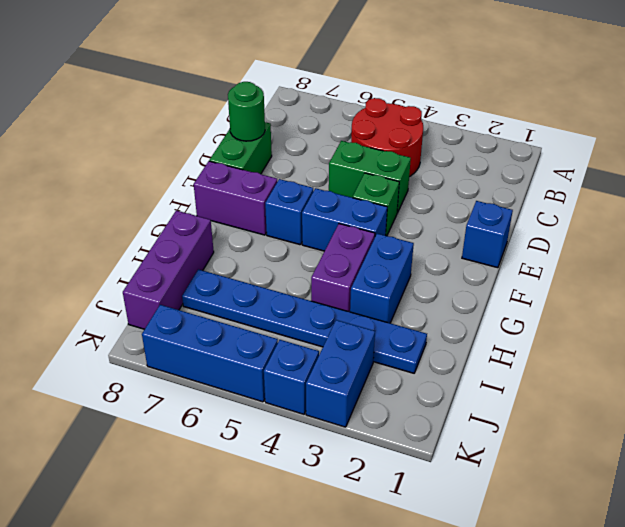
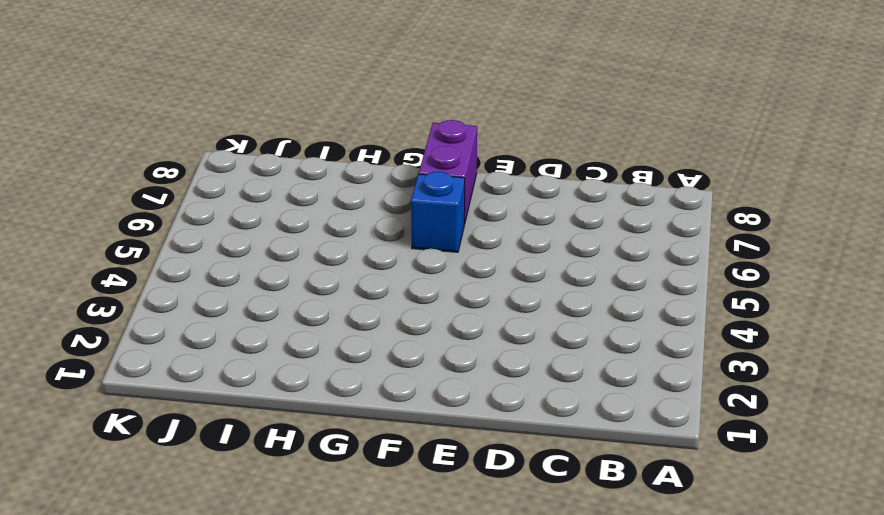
none -> red 2x2 round brick [351,98,423,177]
none -> green 1x2 brick [329,141,411,213]
none -> green 1x2 brick [209,122,272,174]

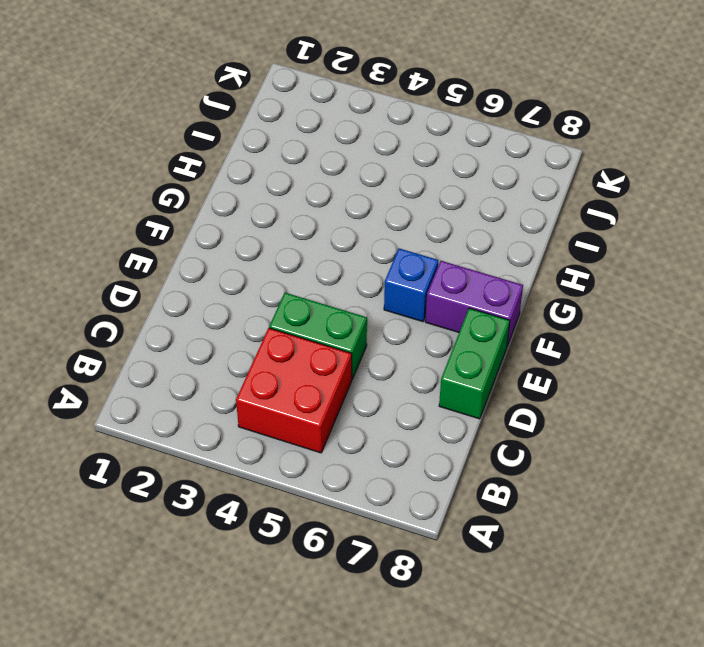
red 2x2 brick [236,328,352,453] -> red 2x2 round brick [351,98,423,177]
none -> blue 1x1 brick [462,201,513,268]
none -> green 1x1 brick [353,173,399,236]
none -> blue 1x2 brick [302,188,387,251]

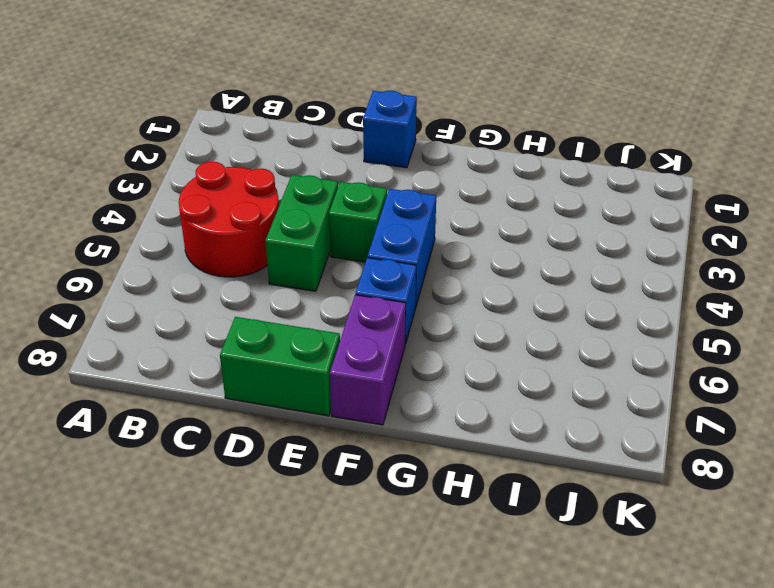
none -> blue 1x2 brick [350,234,414,323]
none -> purple 1x2 brick [311,224,375,312]
none -> purple 1x3 brick [123,210,214,329]

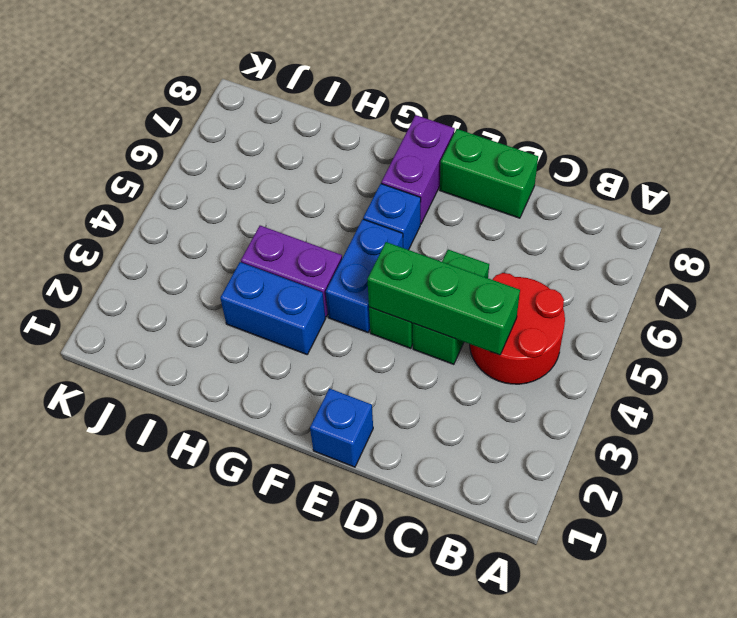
green 1x3 brick [367,242,520,355] -> none
none -> purple 1x3 brick [123,210,214,329]
none -> blue 1x6 plate [182,269,427,373]
none -> blue 1x2 brick [306,320,375,427]

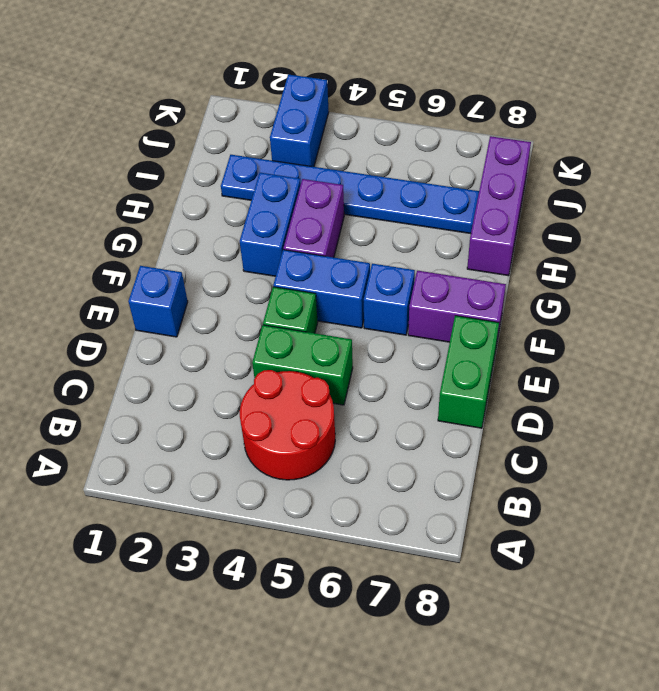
none -> blue 1x1 brick [264,340,319,414]
none -> blue 1x3 brick [142,305,278,402]
none -> green 1x1 round brick [228,82,265,141]

